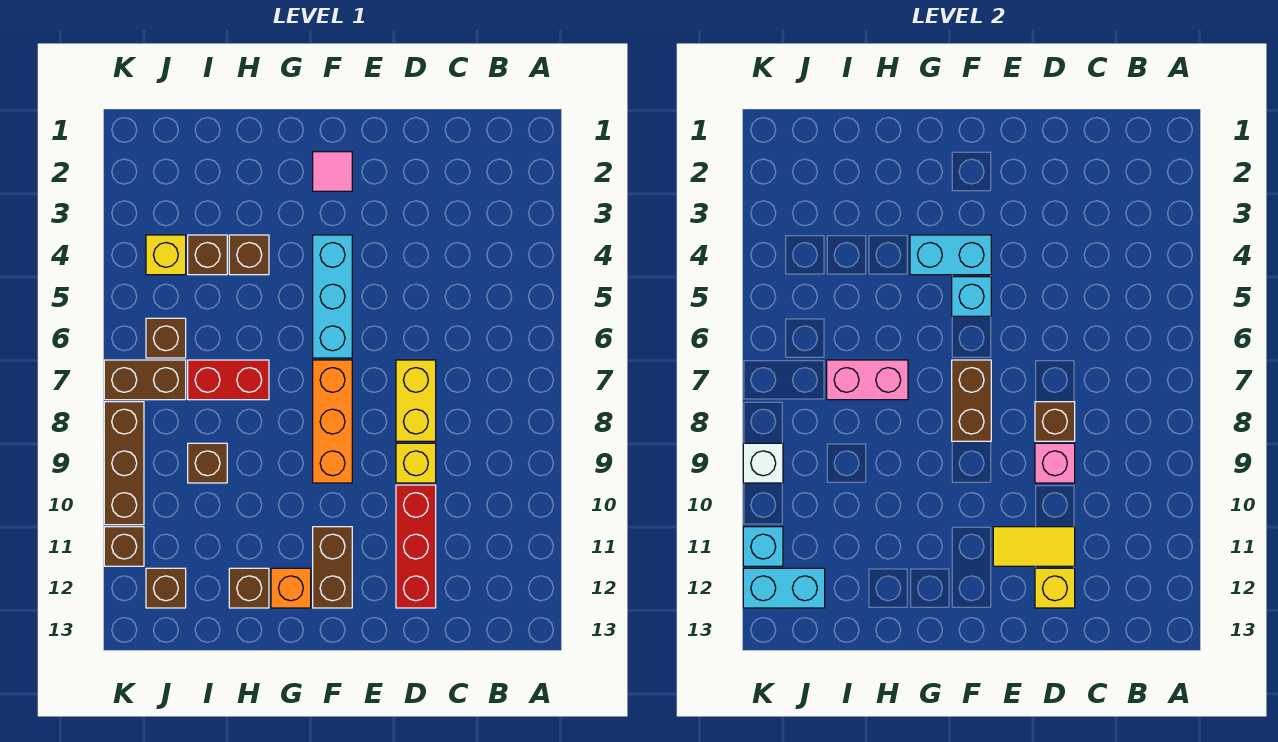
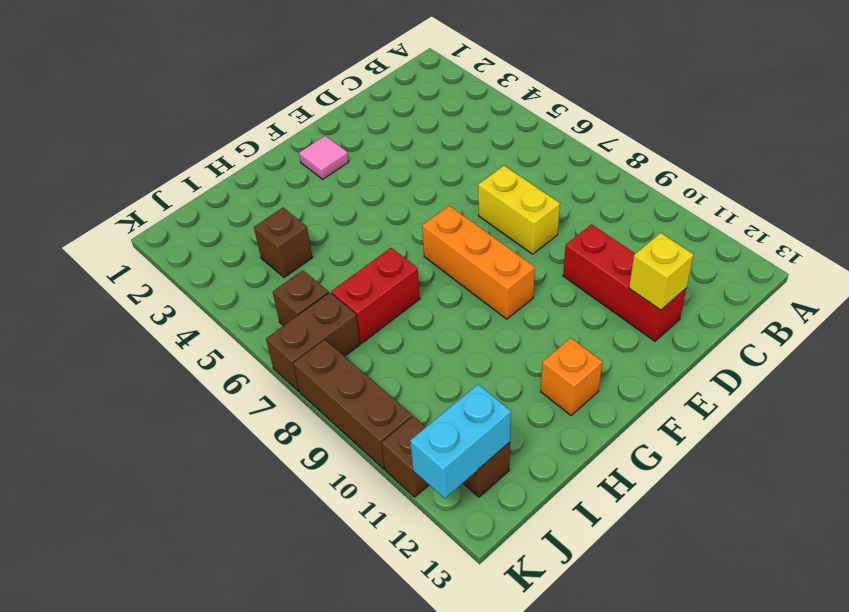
none -> yellow 1x1 brick [396,443,436,483]
none -> cyan 1x3 brick [313,235,352,358]
none -> brown 1x2 brick [313,527,352,608]
none -> brown 1x1 brick [229,235,269,275]

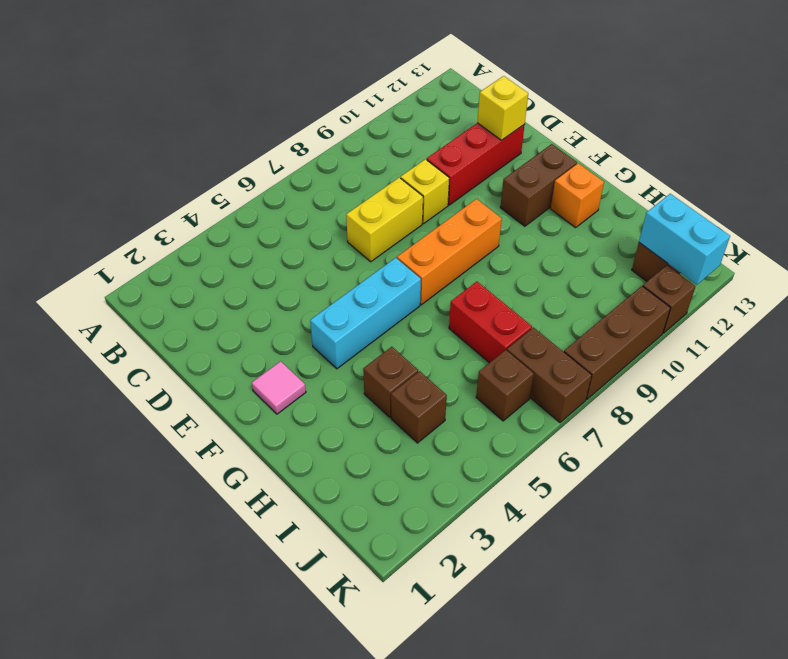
none -> brown 1x1 brick [229,568,269,608]
none -> brown 1x1 brick [188,443,227,483]
none -> yellow 1x1 brick [146,235,186,275]
none -> brown 1x1 brick [1035,402,1075,441]

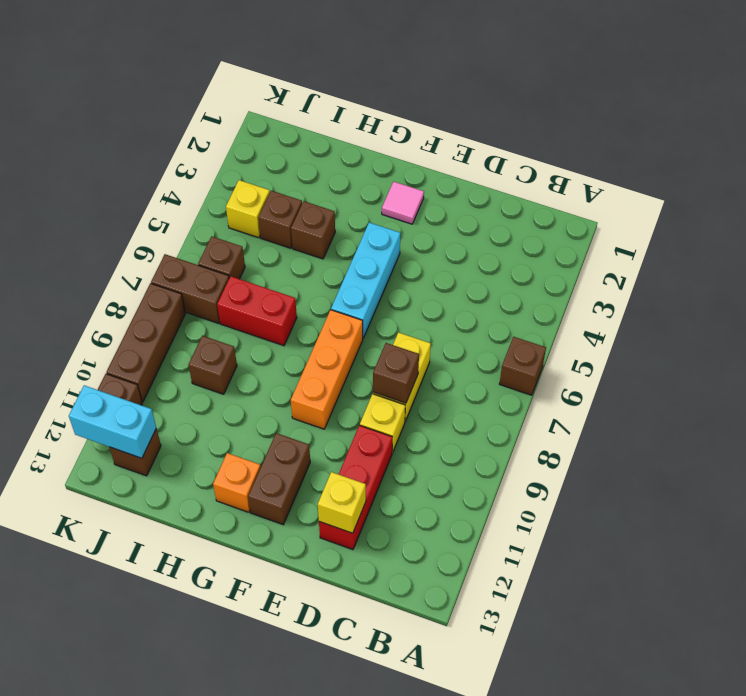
brown 1x1 brick [500,337,546,395] -> brown 1x1 brick moved to [229,568,269,608]
none -> pink 1x1 brick [1035,443,1075,483]
none -> yellow 1x2 tile [993,527,1075,566]
none -> cyan 1x2 brick [910,235,991,275]
none -> cyan 1x1 brick [952,277,991,316]

